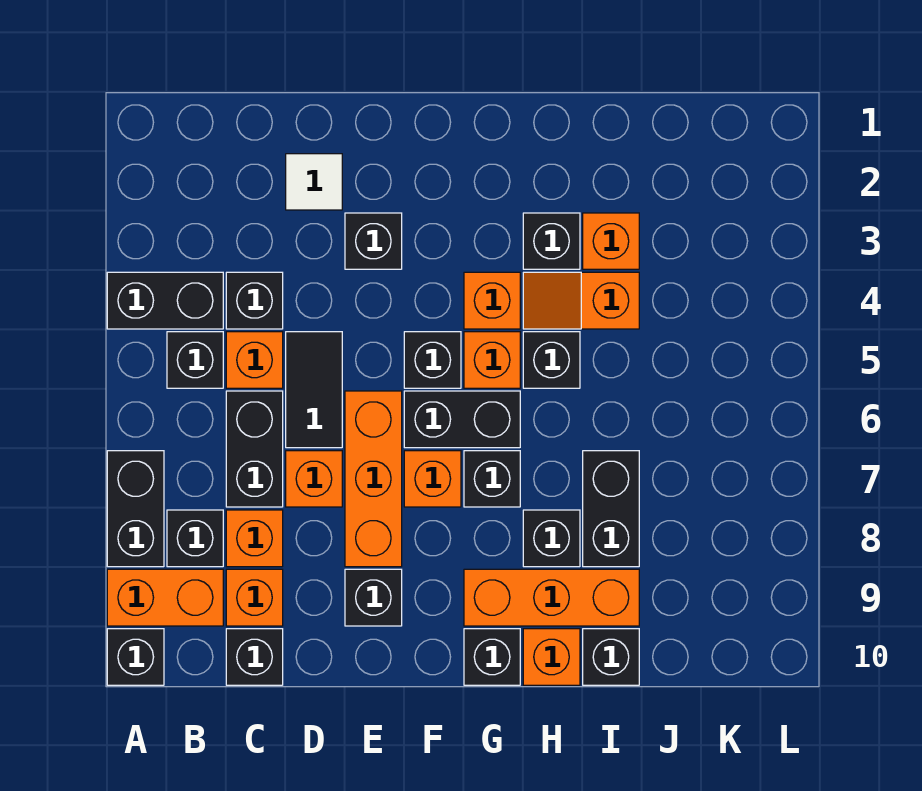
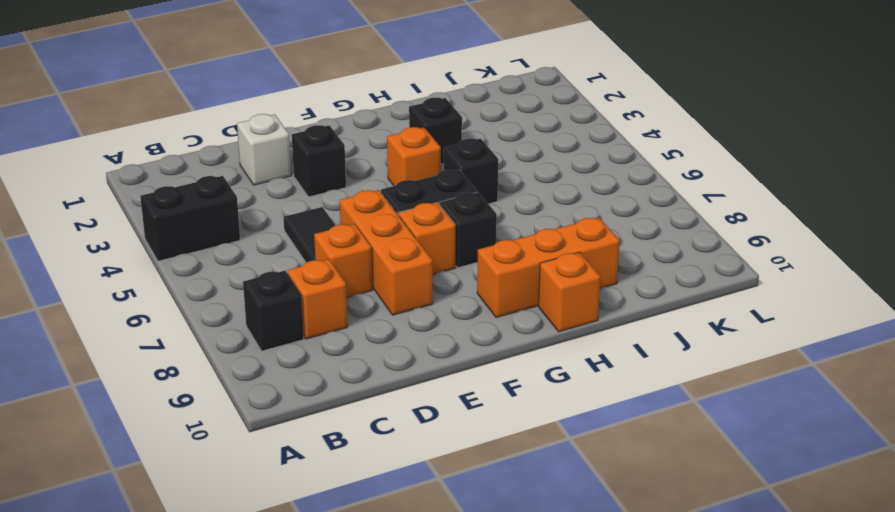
white 1x1 brick [237,114,291,185] -> white 1x1 tile [286,154,342,210]
none -> black 1x2 brick [107,451,164,567]
none -> orange 1x2 brick [107,569,223,626]
none -> black 1x1 brick [107,629,164,685]
none -> black 1x1 brick [167,332,223,388]

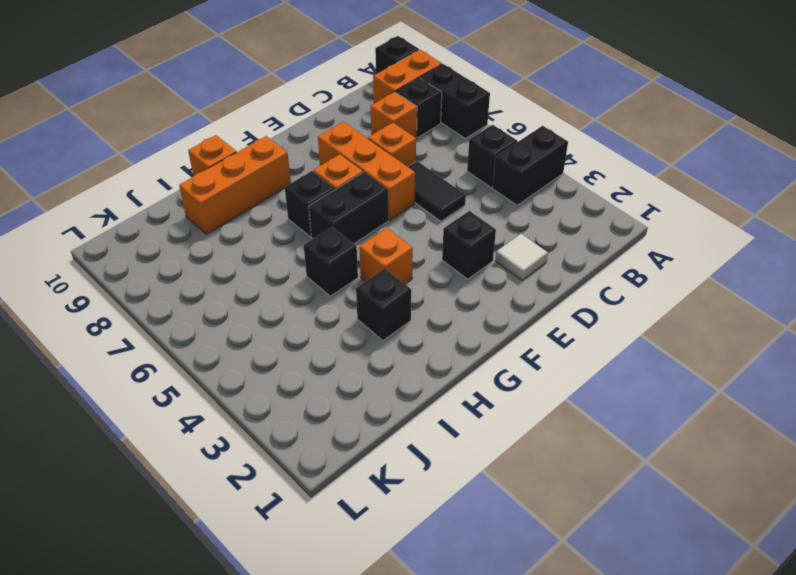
none -> black 1x1 brick [226,272,283,329]
none -> orange 1x1 brick [226,332,283,388]
none -> black 1x2 brick [226,391,283,507]
none -> orange 1x1 brick [226,569,283,626]

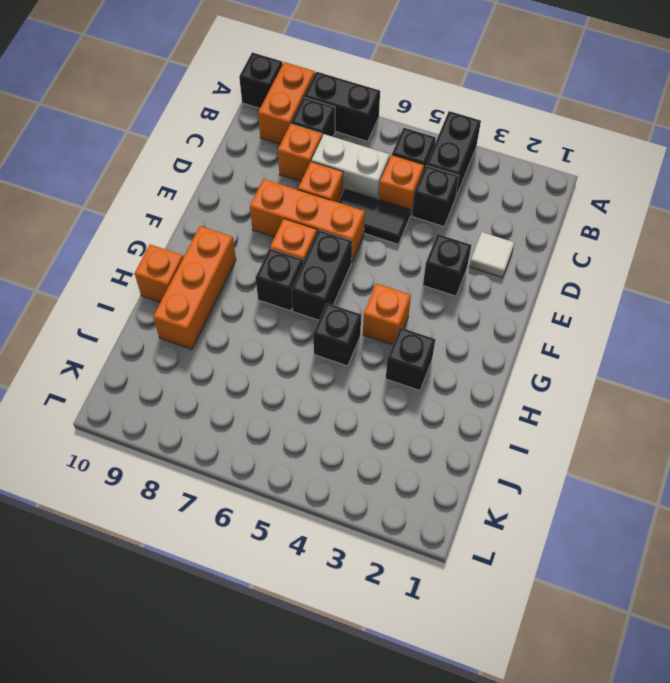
white 1x2 brick [311,134,390,199] -> black 1x2 brick [226,391,283,507]
none -> orange 1x1 brick [226,569,283,626]
none -> black 1x1 brick [226,629,283,685]
none -> black 1x1 brick [345,569,402,626]
none -> black 1x1 brick [404,332,461,388]

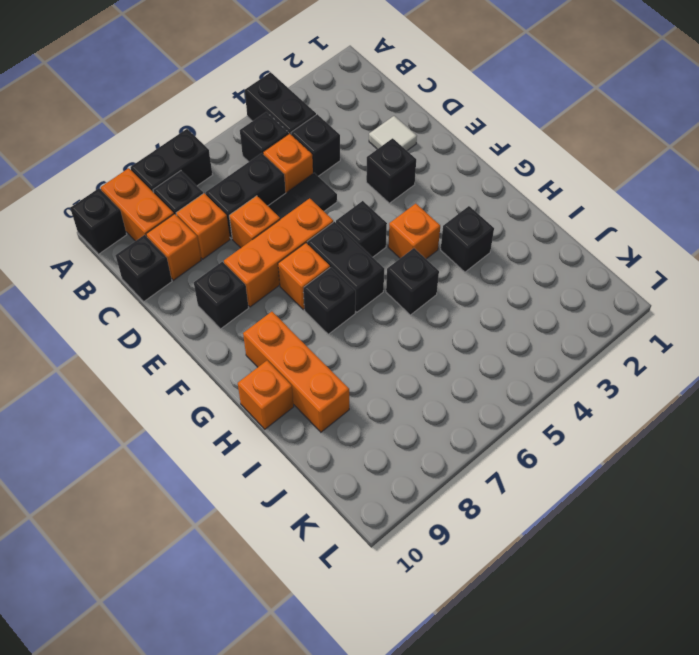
none -> orange 1x1 brick [464,332,520,388]
none -> black 1x1 brick [464,629,520,685]
none -> orange 1x2 slope [523,272,639,329]
none -> black 1x1 brick [523,510,580,567]

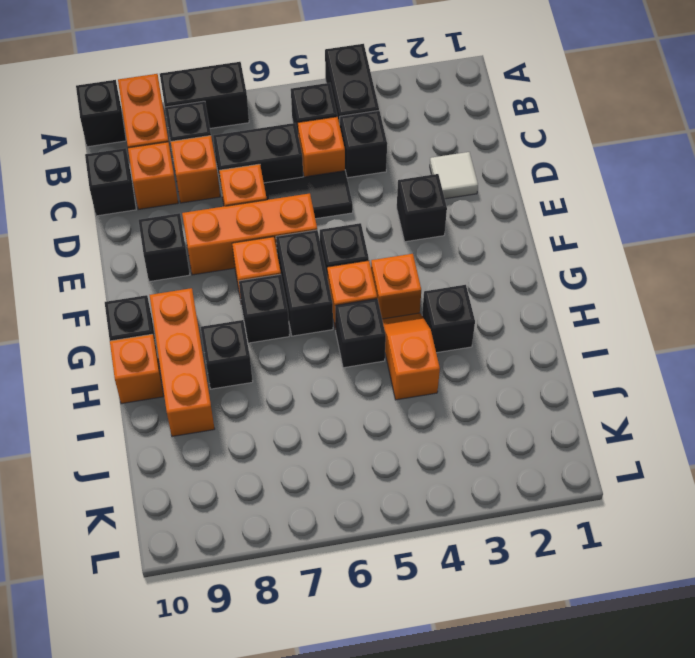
none -> orange 1x1 brick [583,213,639,269]
none -> black 1x2 brick [583,451,639,567]
none -> black 1x1 brick [583,629,639,685]

